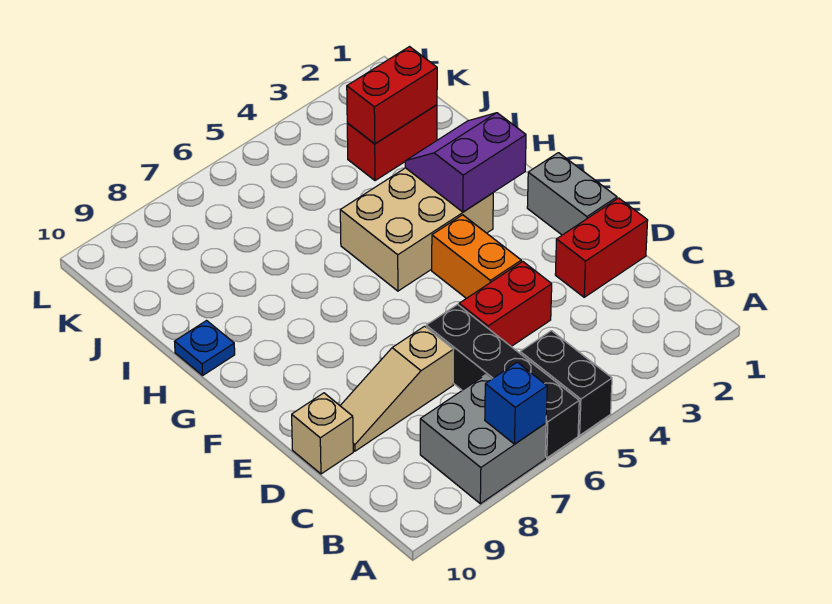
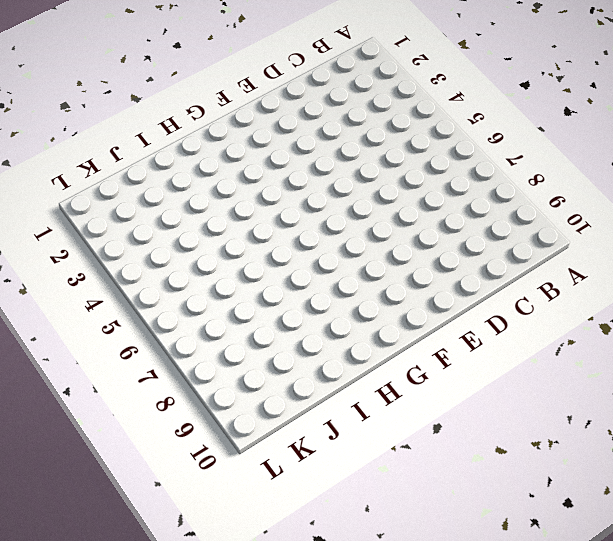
none -> black 1x2 brick [520,331,612,435]
none -> black 1x4 brick [426,305,579,458]
none -> grey 2x2 brick [420,375,546,504]

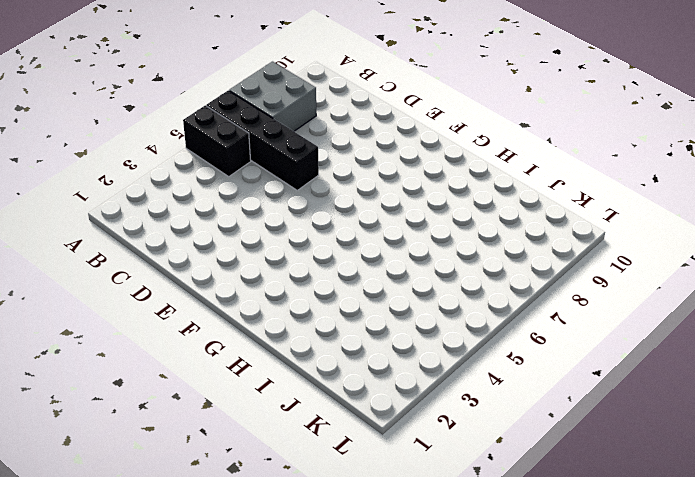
none -> red 1x2 brick [555,198,648,297]
none -> red 1x2 brick [459,261,552,346]
none -> tan 1x3 slope [340,326,454,451]

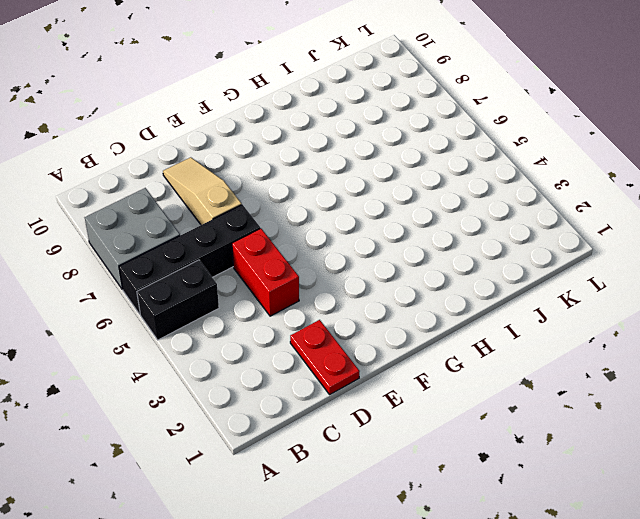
red 1x2 plate [290,320,360,394] -> red 1x2 brick [555,198,648,297]
none -> tan 1x1 brick [292,393,353,474]
none -> grey 1x2 brick [527,153,617,235]
none -> orange 1x2 brick [432,215,521,298]

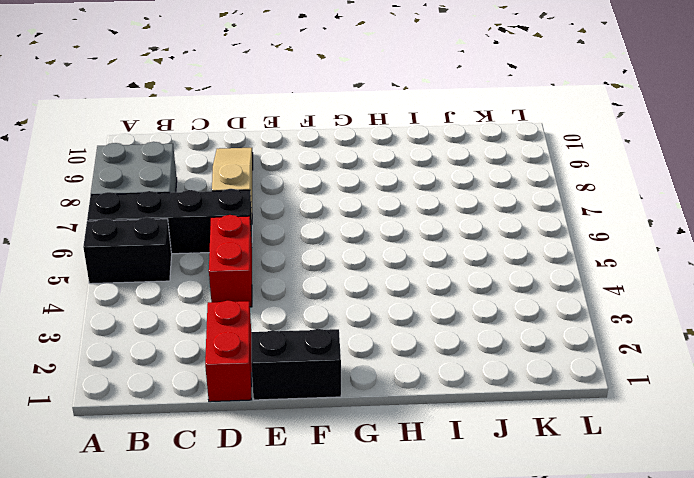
black 1x2 brick [251,329,341,400] -> grey 1x2 brick [527,153,617,235]
none -> tan 1x1 brick [292,393,353,474]
none -> orange 1x2 brick [432,215,521,298]
none -> tan 2x3 brick [340,168,493,291]

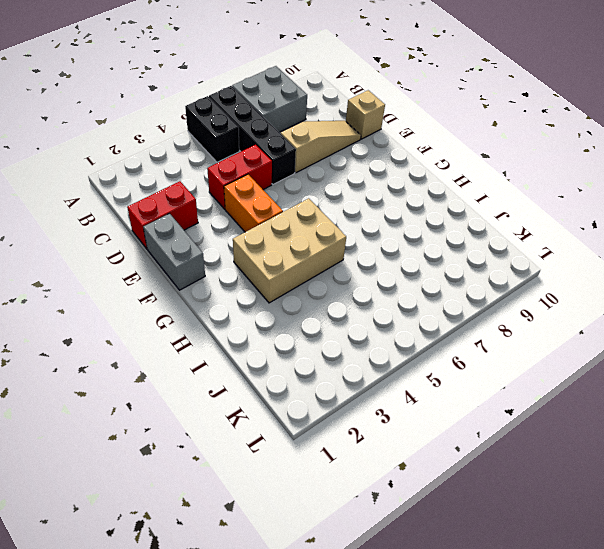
none -> blue 1x1 plate [174,321,235,375]
none -> red 1x2 brick [347,105,437,181]
none -> blue 1x1 brick [485,362,547,444]

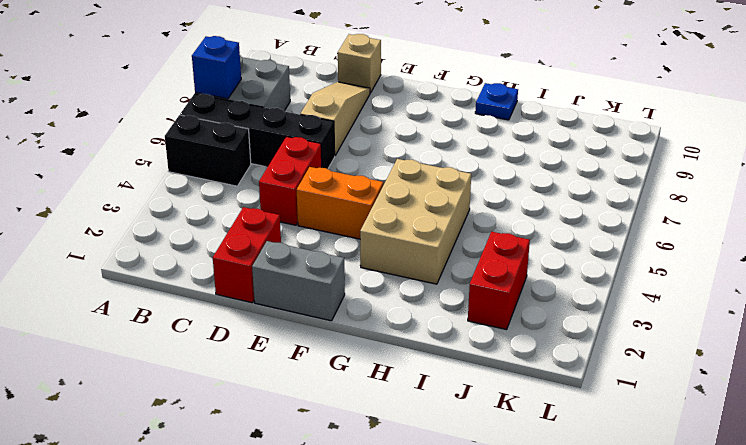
none -> purple 2x2 slope [405,113,526,212]
none -> red 1x2 brick [347,47,437,144]

